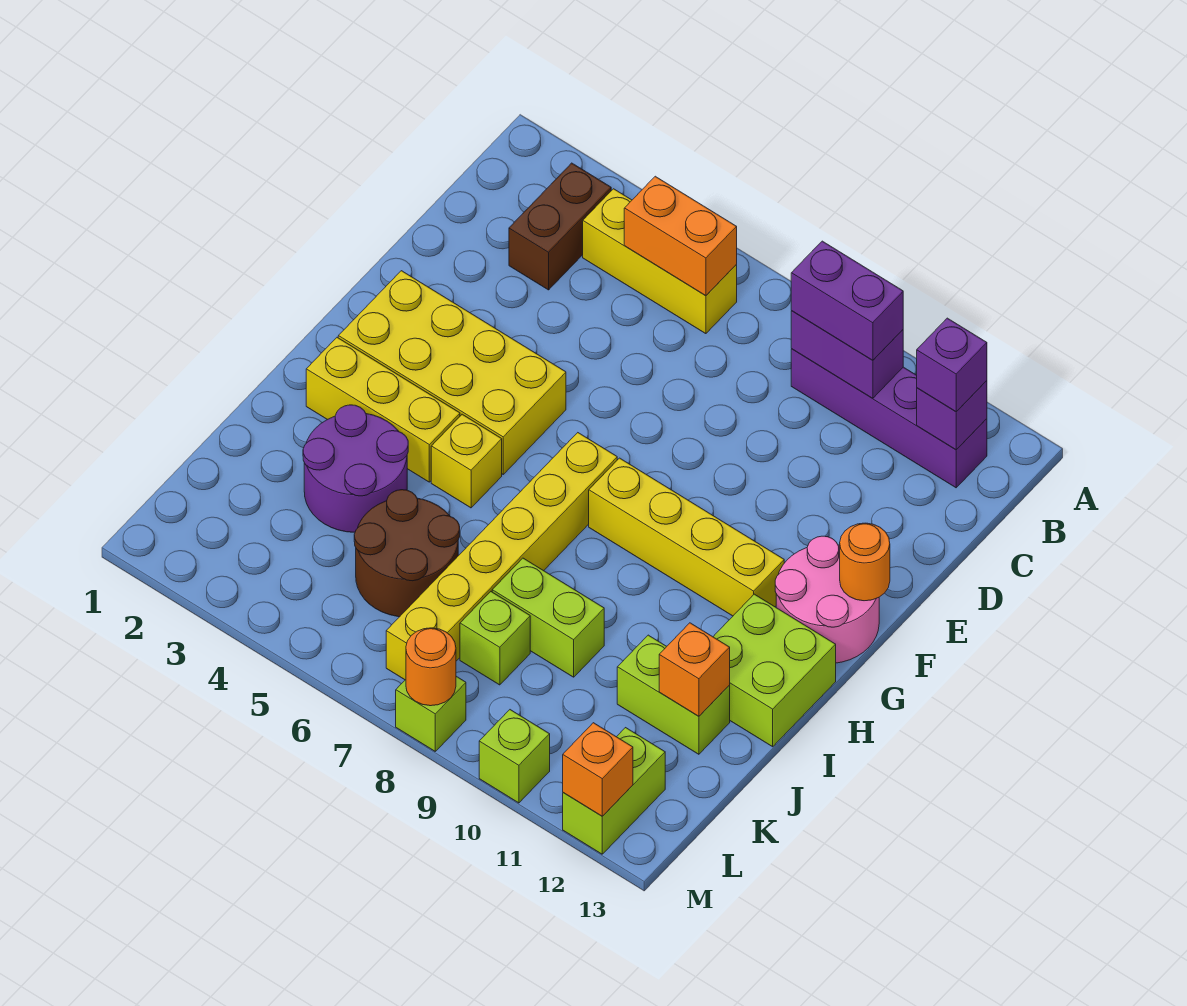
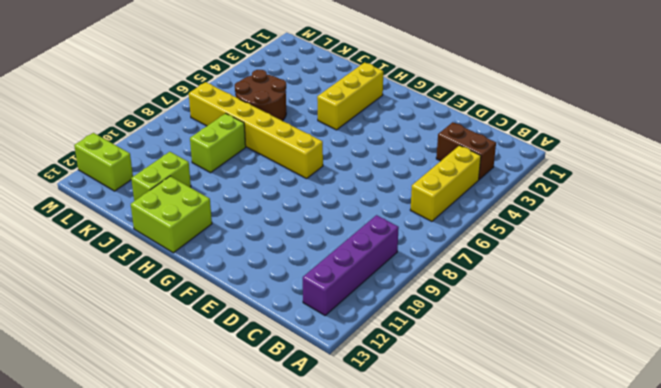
none -> yellow 2x4 brick [338,271,566,474]
none -> pink 2x2 round brick [775,536,879,663]
none -> yellow 1x4 brick [589,458,784,616]

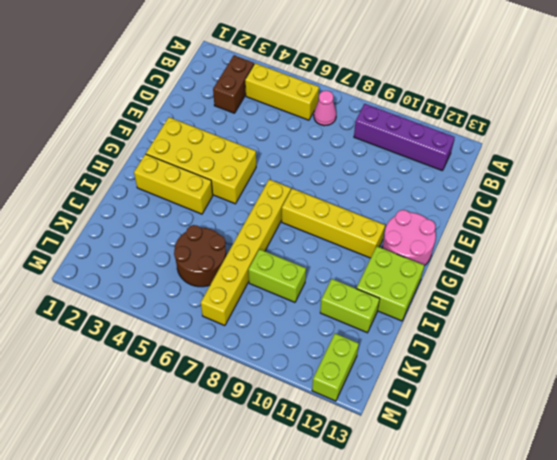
pink 1x1 cone [314,91,336,126] -> none
none -> yellow 1x1 brick [431,414,502,508]
none -> purple 2x2 round brick [303,405,408,532]
none -> lime 1x1 brick [460,592,530,685]

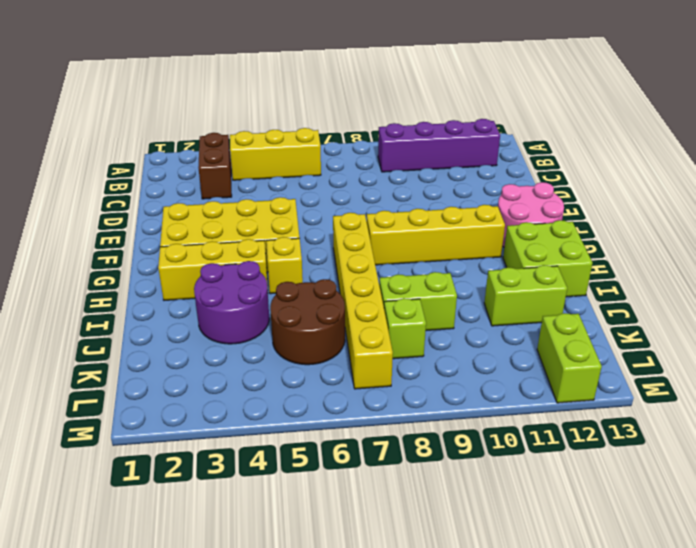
none -> lime 1x1 brick [396,676,466,751]
none -> lime 1x1 brick [479,710,550,803]
none -> orange 1x2 brick [624,176,737,296]

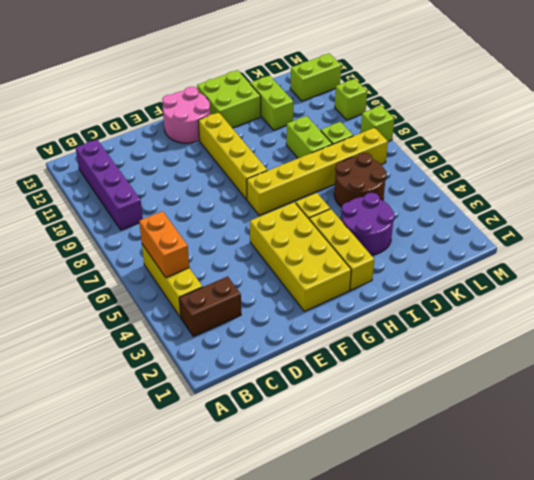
none -> purple 1x2 brick [791,311,903,398]
none -> purple 1x1 brick [917,381,987,450]
none -> orange 1x1 round brick [840,523,890,601]

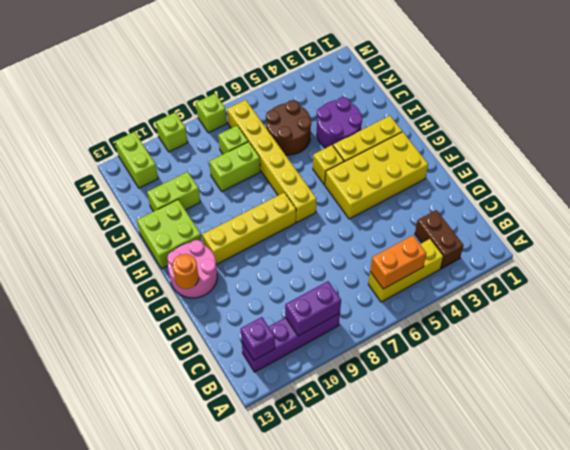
none -> orange 1x1 brick [659,623,730,716]
none -> orange 1x1 round brick [406,628,456,706]
none -> orange 1x1 brick [563,723,633,816]

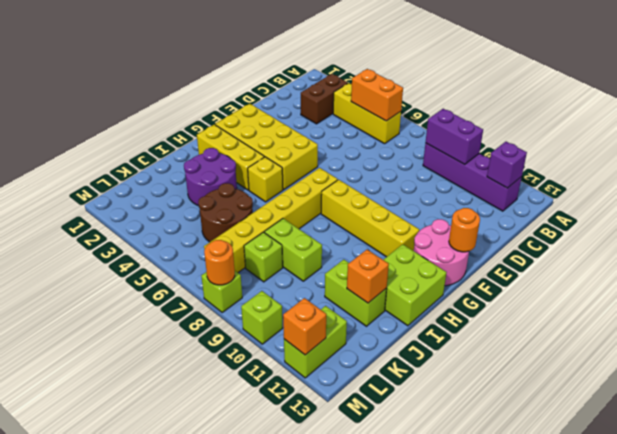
none -> purple 1x2 brick [791,241,903,360]
none -> purple 1x1 brick [917,318,987,412]

